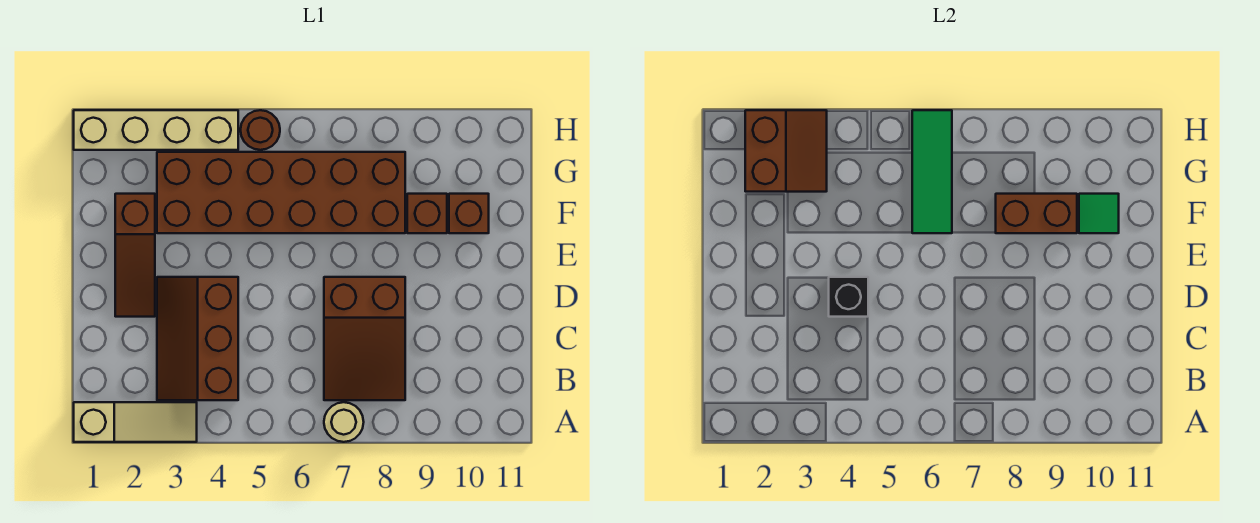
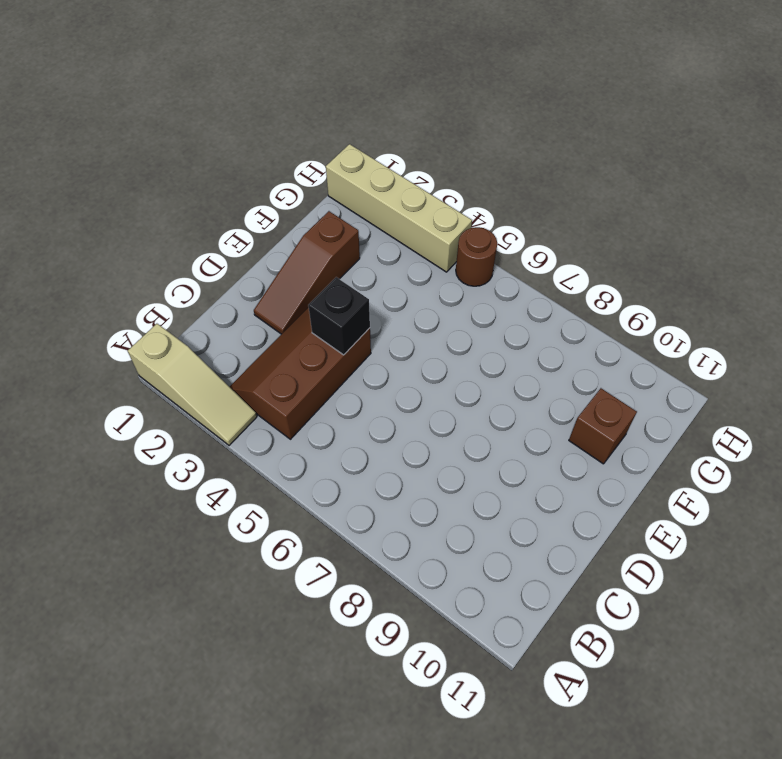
none -> tan 1x1 round brick [324,402,364,442]
none -> brown 2x3 slope [324,277,405,400]
none -> brown 2x6 brick [157,152,405,233]

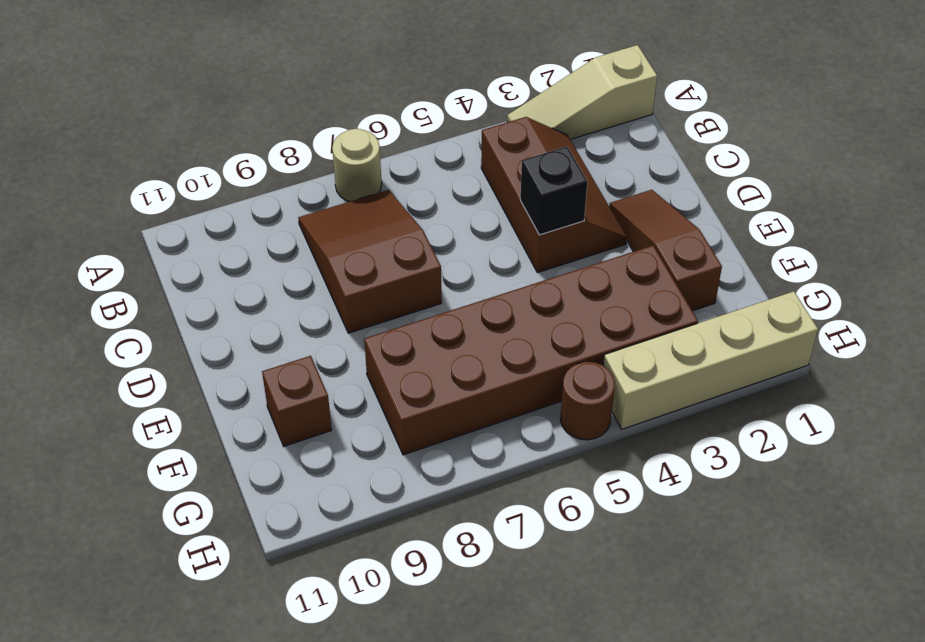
none -> brown 1x1 brick [407,194,447,233]
none -> green 1x3 tile [912,110,952,233]
none -> brown 1x2 brick [996,194,1077,233]

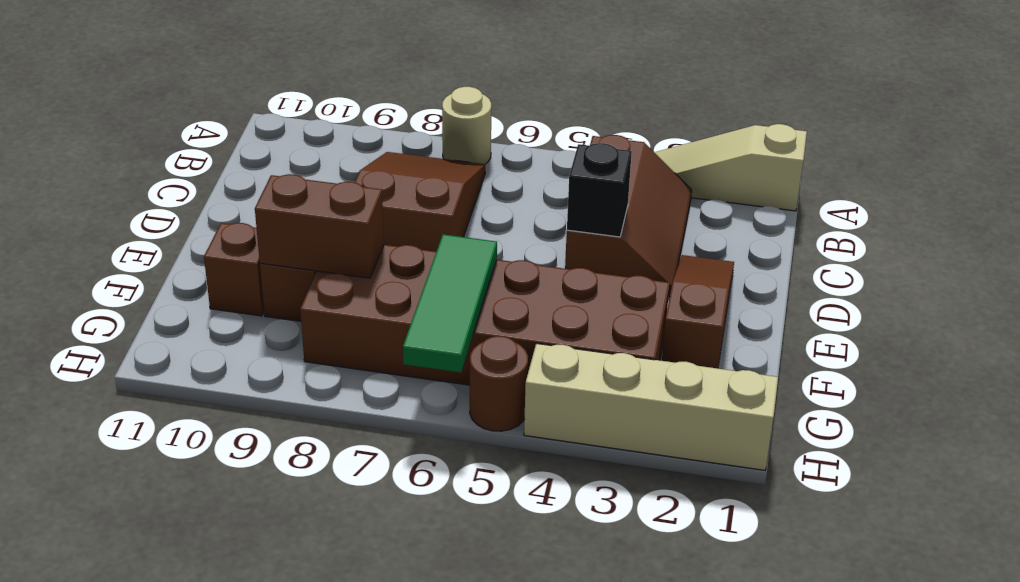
none -> green 1x1 tile [1079,194,1119,233]
none -> brown 2x2 slope [745,110,827,192]

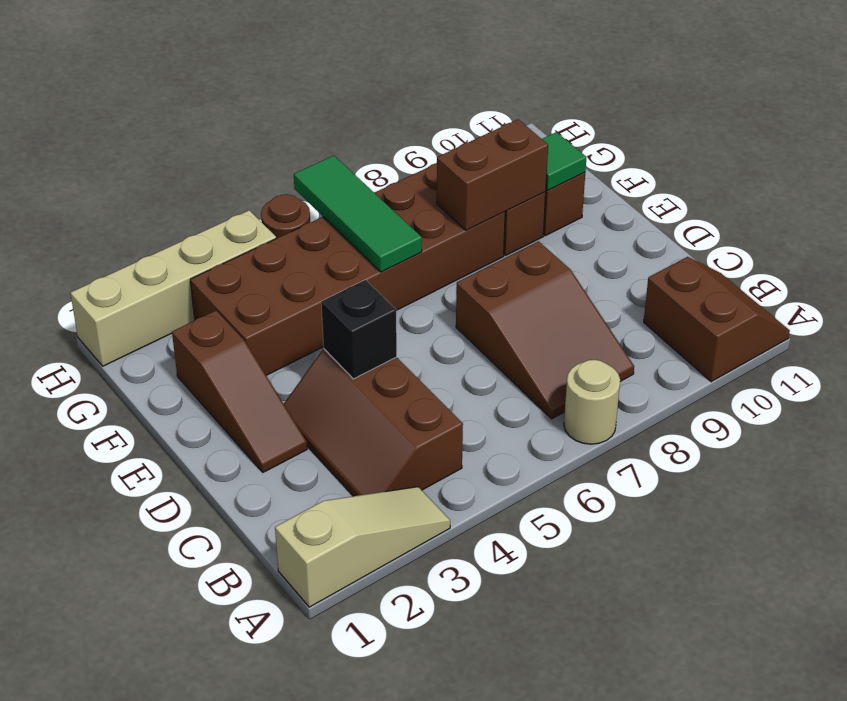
brown 2x2 slope [644,257,790,382] -> brown 2x2 slope moved to [745,110,827,192]

